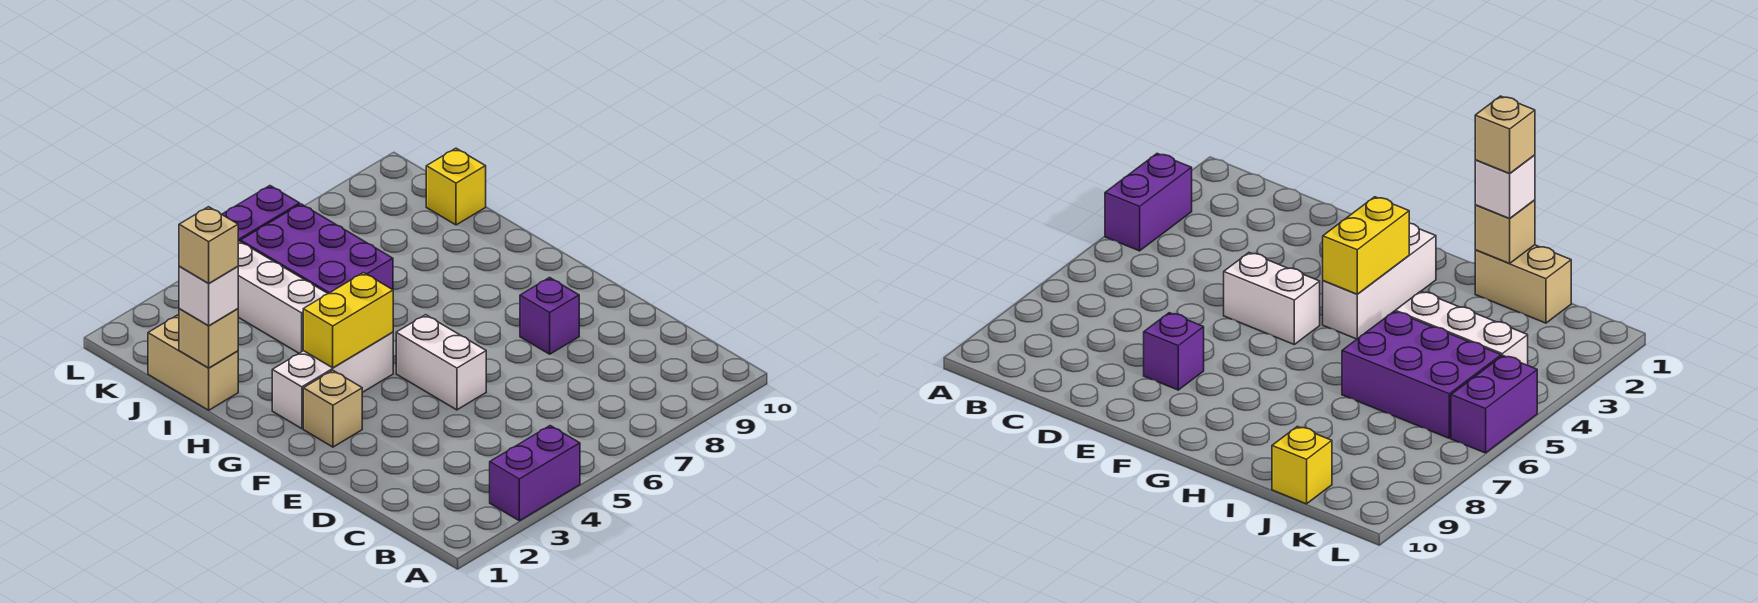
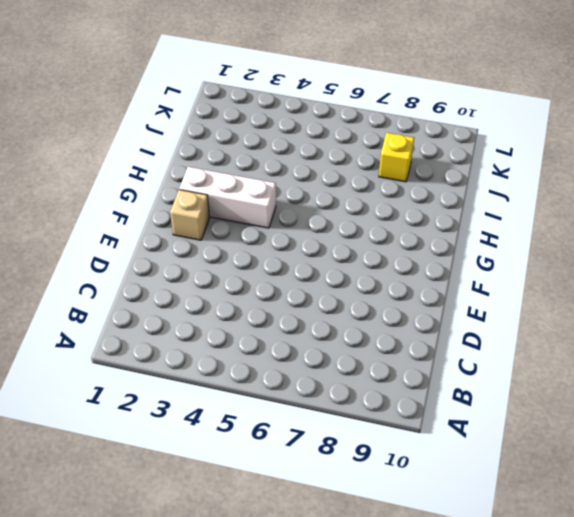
yellow 1x1 brick [379,133,414,182] -> yellow 1x1 brick moved to [426,148,486,225]
none -> purple 1x2 brick [490,426,580,521]
none -> white 1x2 brick [396,315,486,410]
none -> purple 1x1 brick [520,278,579,354]

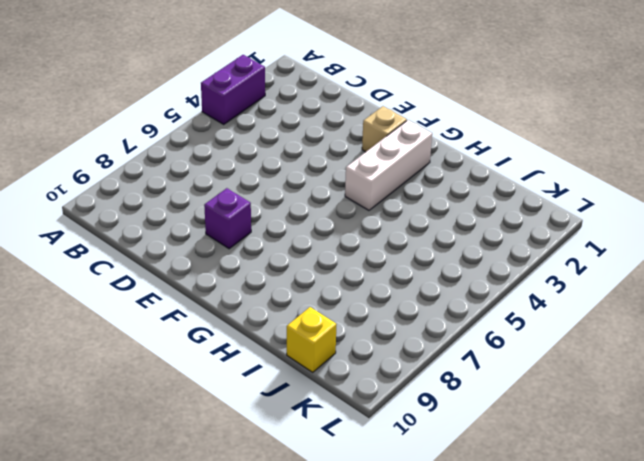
none -> white 1x2 brick [396,315,486,410]
none -> tan 1x2 brick [148,315,238,410]
none -> white 1x3 brick [238,241,328,353]

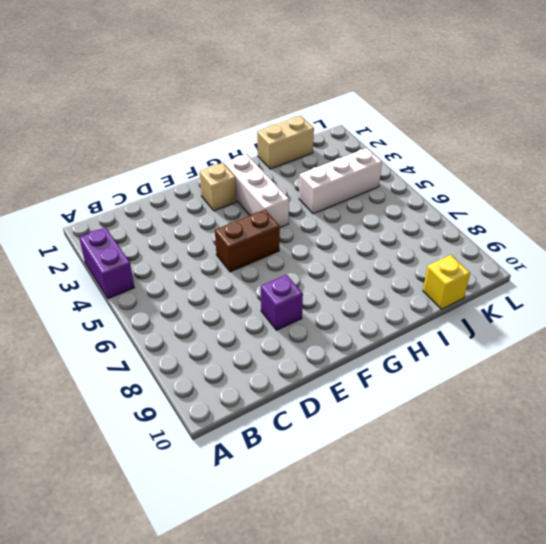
brown 1x2 brick [215,210,280,272] -> white 1x2 brick [396,315,486,410]
none -> purple 2x3 brick [241,204,393,294]
none -> purple 1x2 brick [222,186,300,242]
none -> yellow 1x2 brick [303,273,393,368]

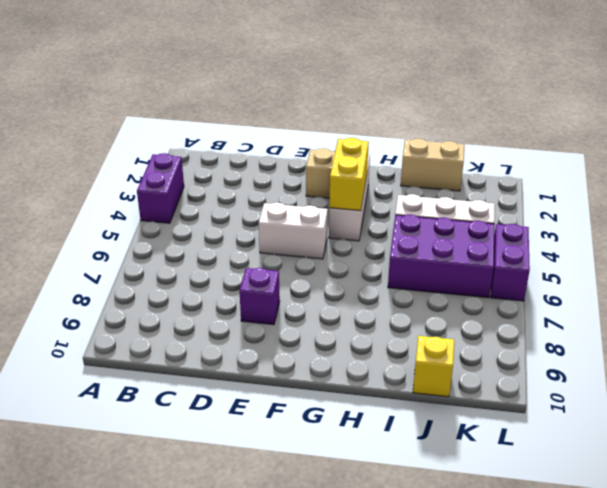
none -> tan 1x1 brick [179,309,238,368]
none -> white 1x1 brick [179,266,238,326]
none -> tan 1x1 brick [179,207,238,284]

